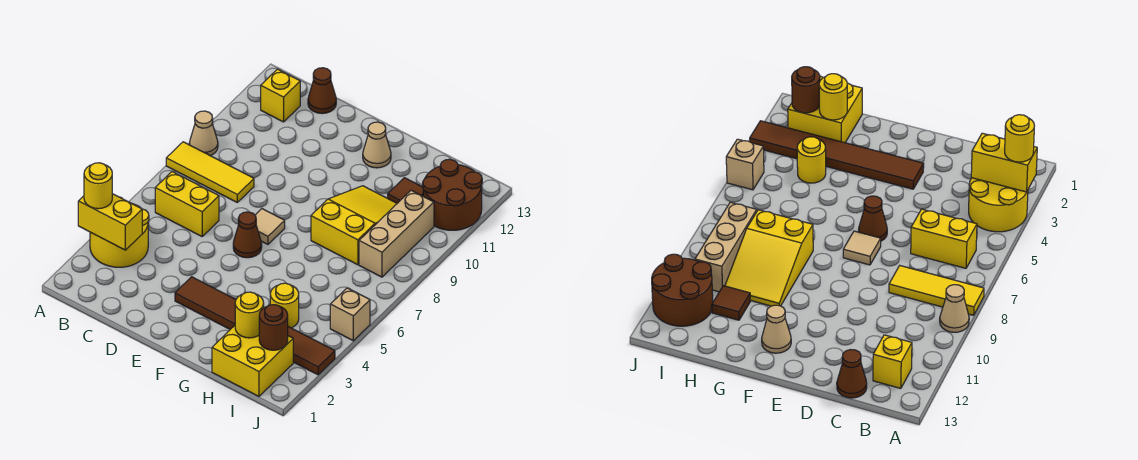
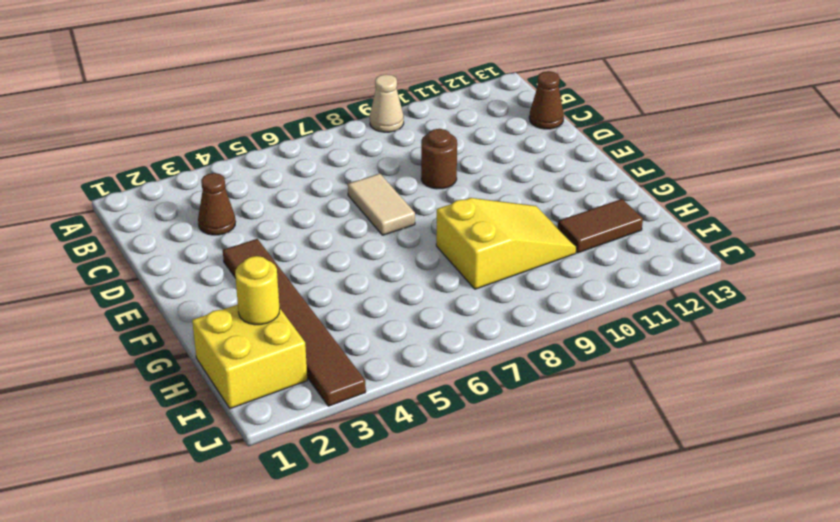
brown 1x1 cone [198,173,235,235] -> brown 1x1 cone moved to [233,212,262,258]
tan 1x2 tile [348,173,415,235] -> tan 1x1 tile [255,209,285,244]
brown 1x1 round brick [421,129,457,189] -> brown 1x1 round brick moved to [259,305,288,350]
brown 1x2 tile [558,199,643,253] -> brown 1x1 tile [388,178,423,203]
none -> yellow 2x2 round brick [90,197,149,267]
none -> yellow 1x3 tile [166,142,254,202]
none -> yellow 1x2 brick [155,171,219,236]

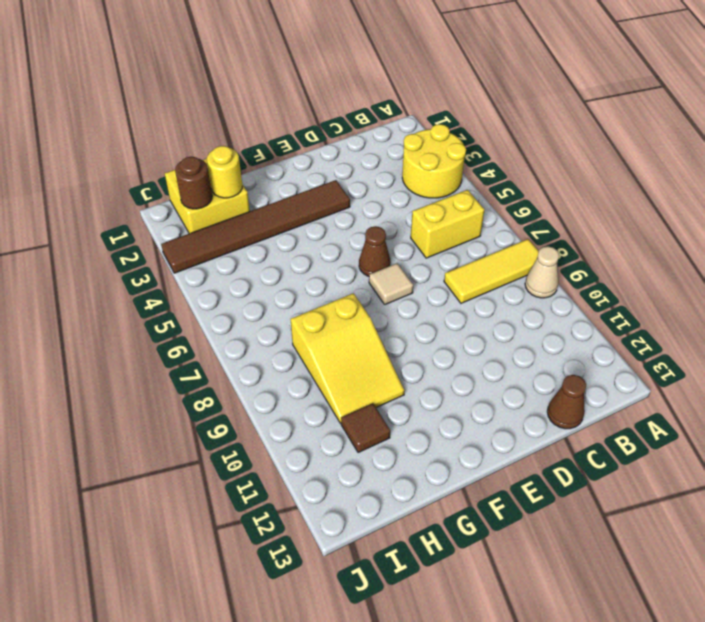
none -> yellow 1x1 brick [261,69,300,122]
none -> tan 1x1 cone [363,122,391,168]
none -> yellow 1x1 round brick [270,283,299,328]

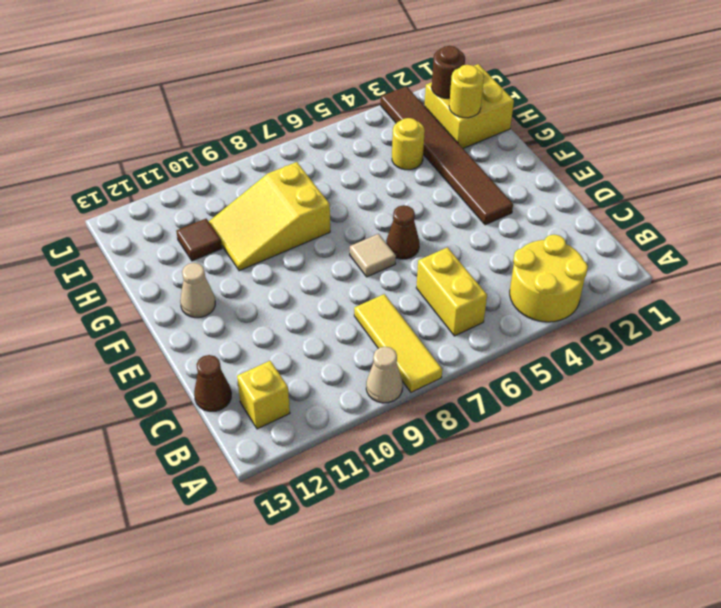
none -> tan 1x3 brick [359,190,434,277]
none -> brown 2x2 round brick [423,159,482,230]
none -> tan 1x1 brick [330,288,370,341]

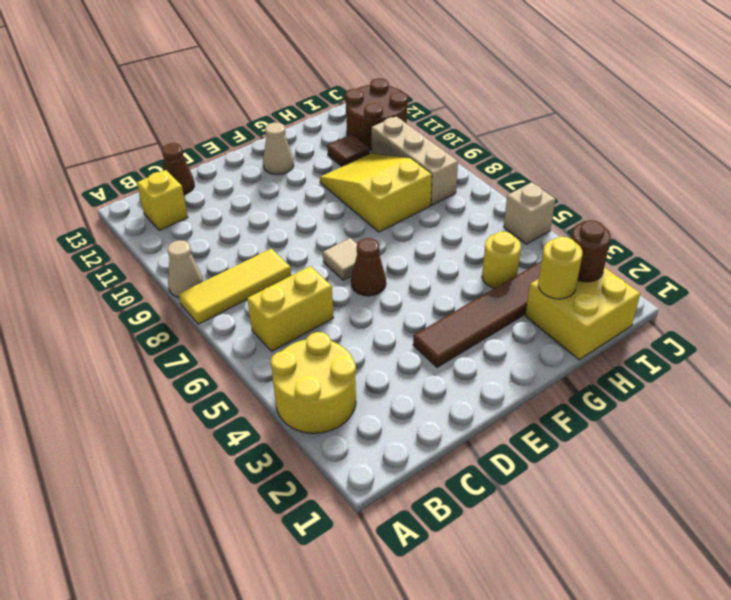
none -> yellow 1x2 brick [78,194,142,250]
none -> yellow 1x1 round brick [84,163,112,209]

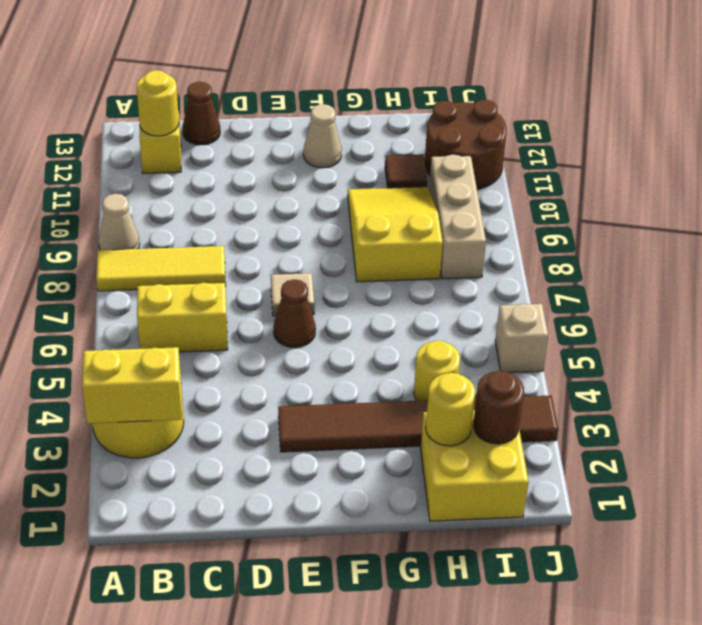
yellow 1x1 round brick [137,70,179,136] -> yellow 1x1 round brick moved to [84,163,112,209]

